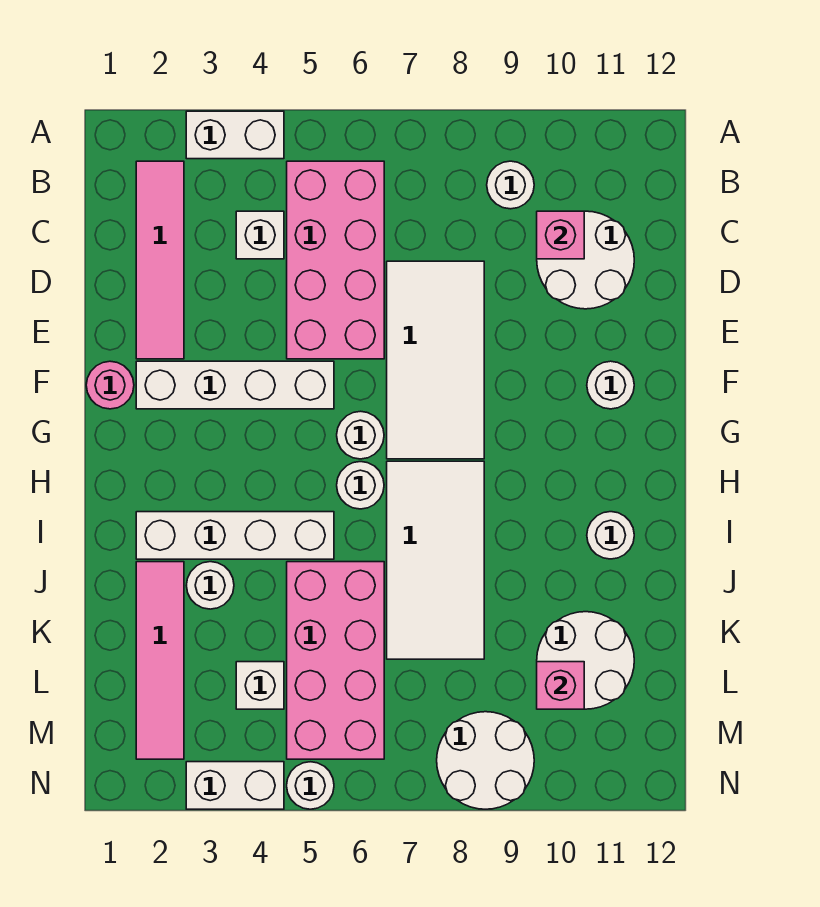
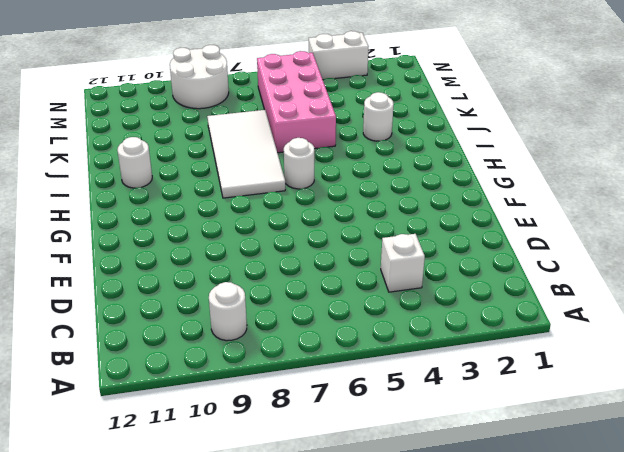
none -> white 1x2 brick [186,111,284,159]
none -> pink 1x4 tile [136,161,184,359]
none -> pink 2x4 brick [287,161,384,359]

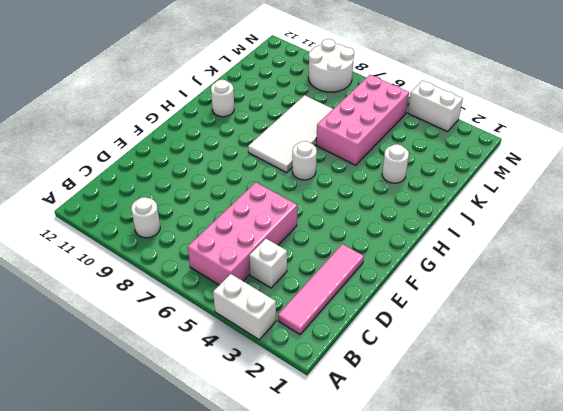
none -> white 2x2 round brick [537,211,634,309]
none -> white 2x4 tile [387,261,484,459]
none -> pink 1x1 round brick [86,361,134,409]

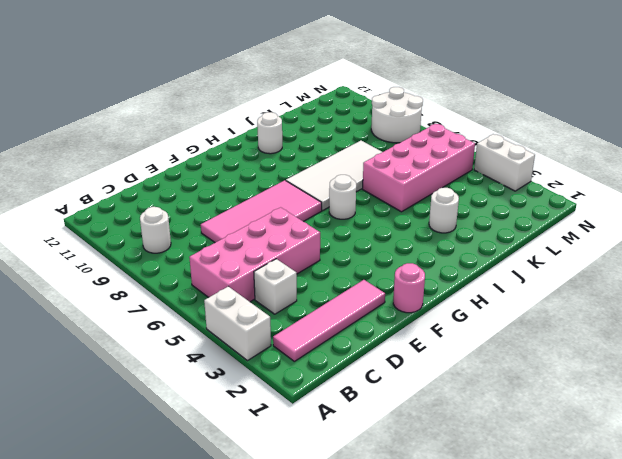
pink 2x4 tile [201,180,322,242] -> white 2x4 tile [387,261,484,459]
none -> white 2x2 round brick [537,211,634,309]
none -> white 1x4 brick [136,361,334,409]
none -> white 1x1 round brick [587,361,634,409]

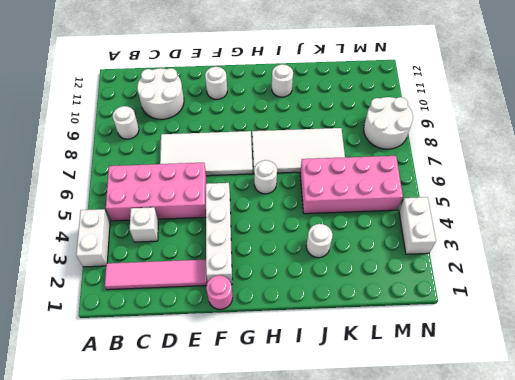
none -> white 1x1 round brick [337,411,384,459]
none -> white 1x4 brick [136,512,334,559]
none -> pink 1x4 tile [136,562,184,759]

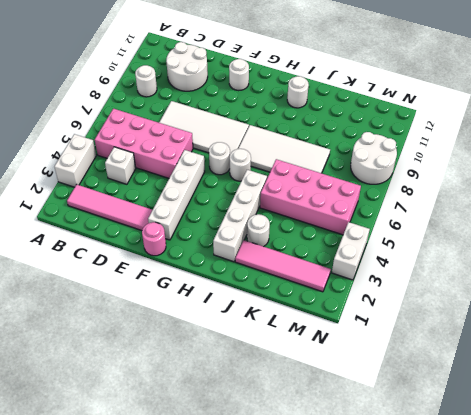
none -> white 2x2 round brick [537,612,634,709]
none -> white 1x1 brick [236,662,284,709]
none -> white 1x1 round brick [287,762,334,809]

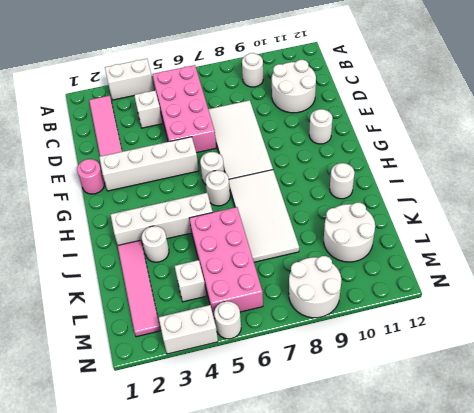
none -> pink 1x1 brick [537,211,584,259]
none -> pink 1x1 brick [537,662,584,709]

